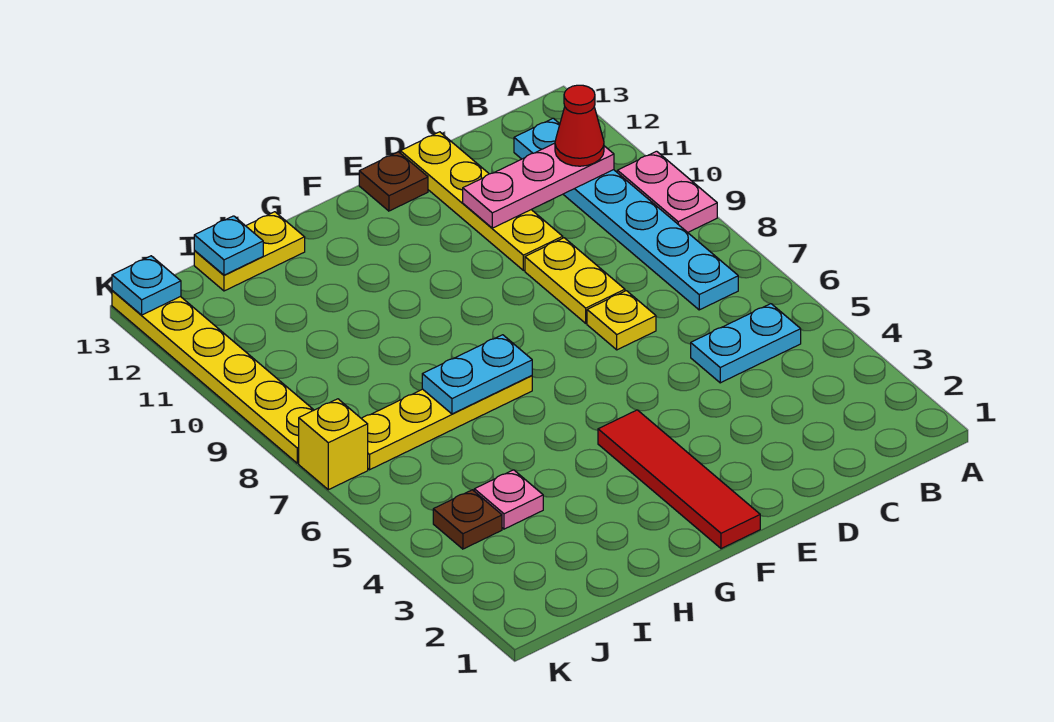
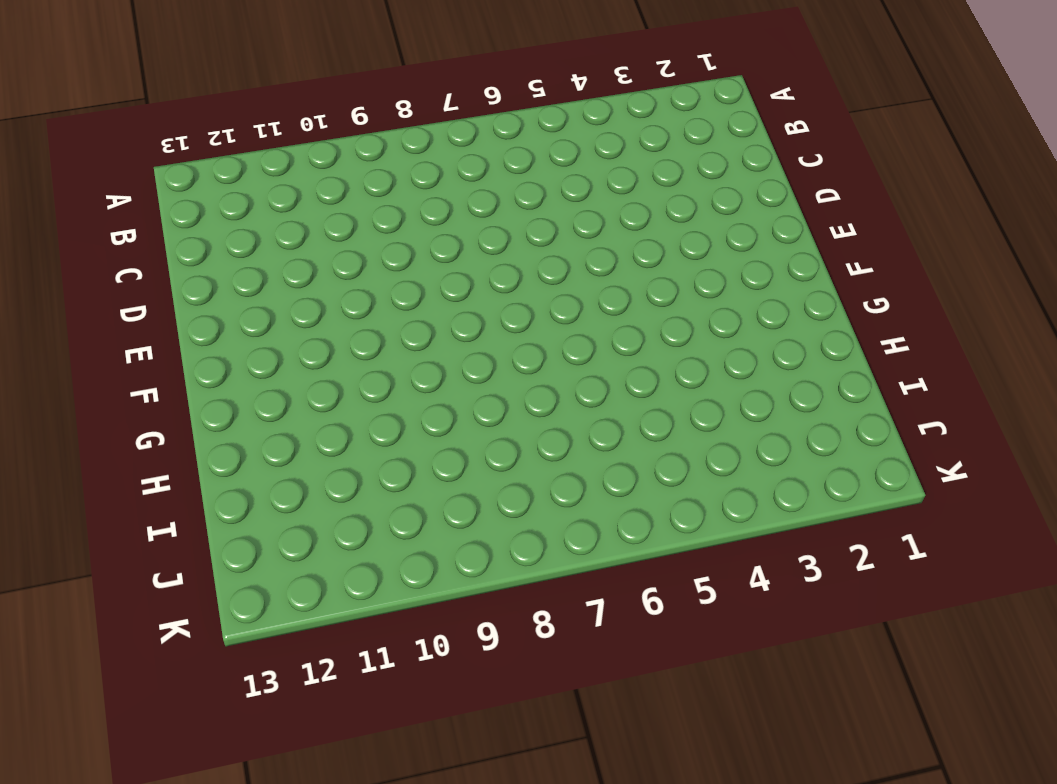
none -> pink 1x2 plate [617,151,717,232]
none -> cyan 1x2 plate [691,304,801,383]
none -> cyan 1x6 plate [514,118,738,310]

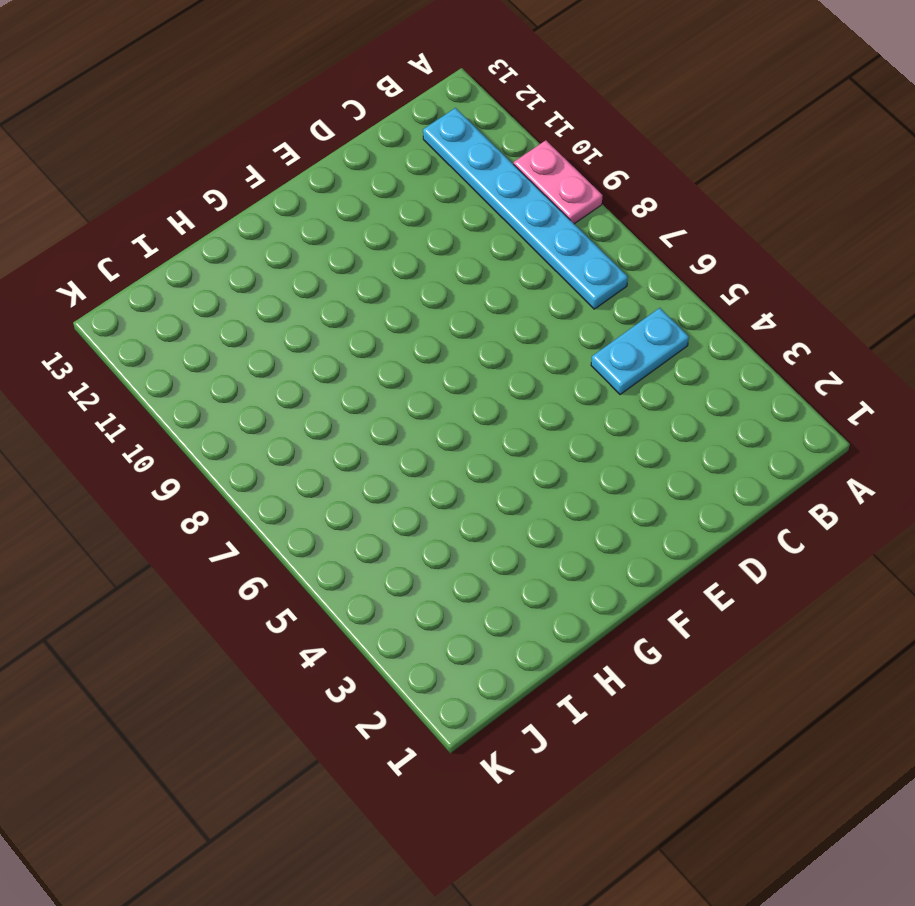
none -> yellow 1x1 plate [587,291,656,350]
none -> yellow 1x2 plate [525,238,625,323]
none -> yellow 1x4 plate [400,132,563,270]

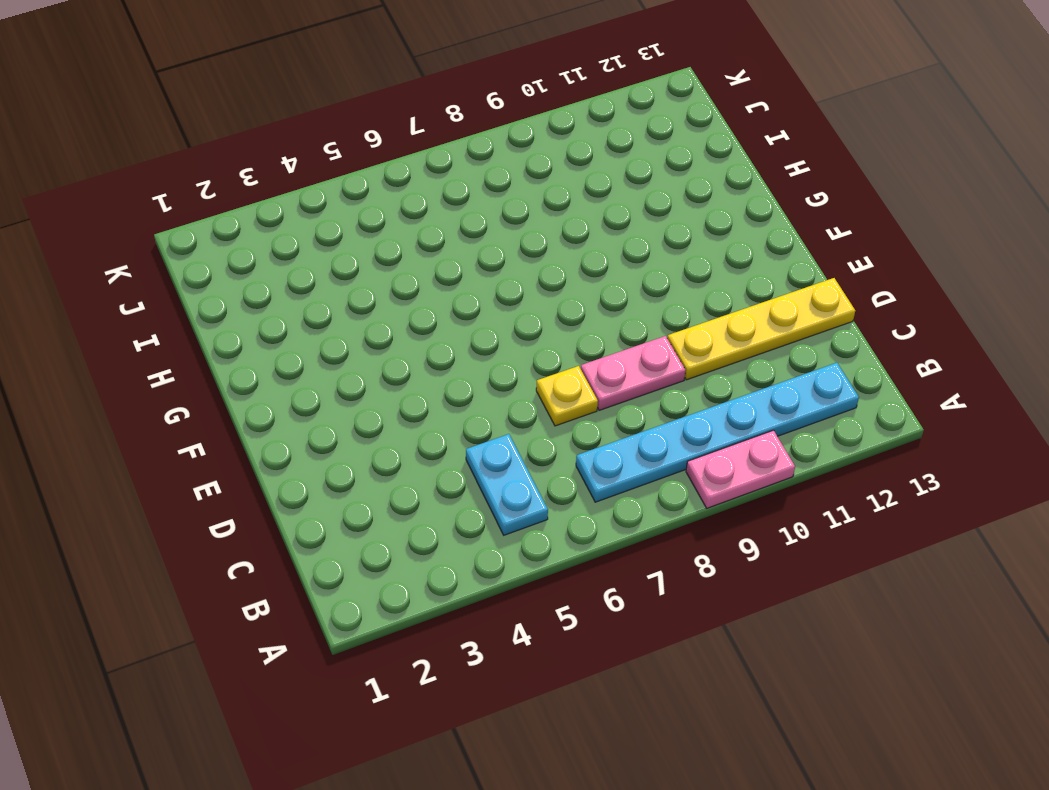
pink 1x2 plate [581,336,686,410] -> yellow 1x2 plate [525,238,625,323]
none -> brown 1x1 plate [359,152,428,211]
none -> red 1x4 tile [598,410,760,549]
none -> yellow 1x4 plate [362,376,532,470]

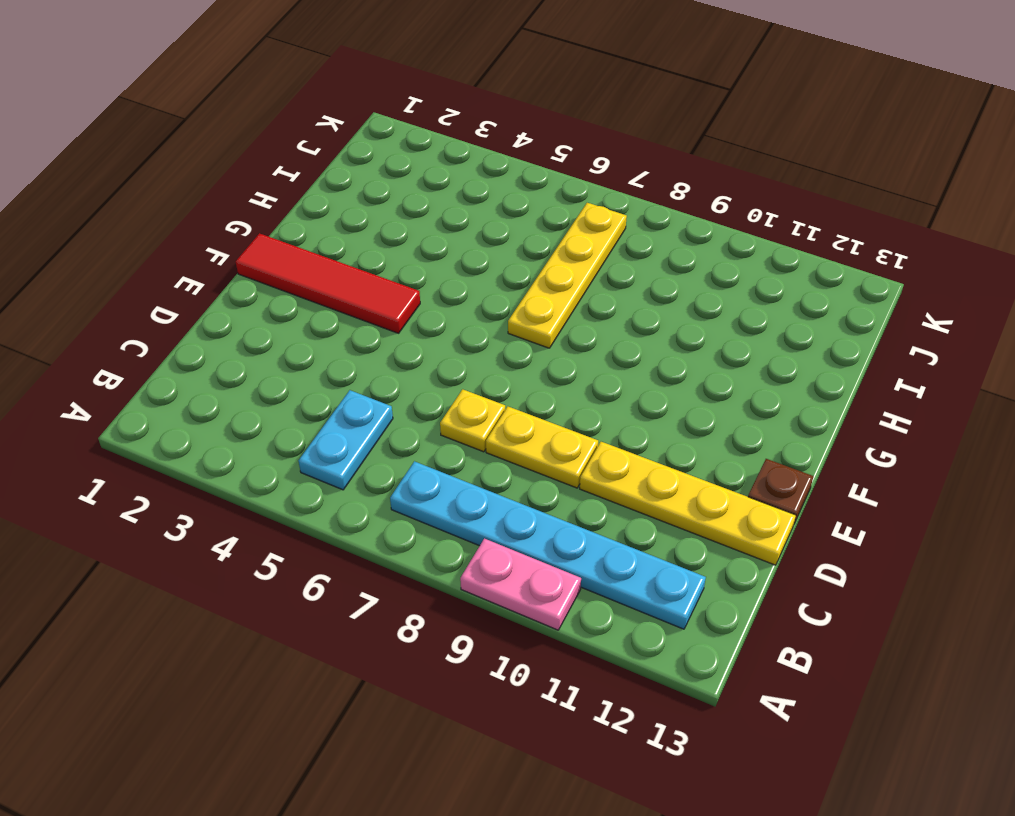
none -> yellow 1x2 plate [194,212,305,291]
none -> pink 1x1 plate [474,470,543,529]
none -> brown 1x1 plate [433,490,502,549]

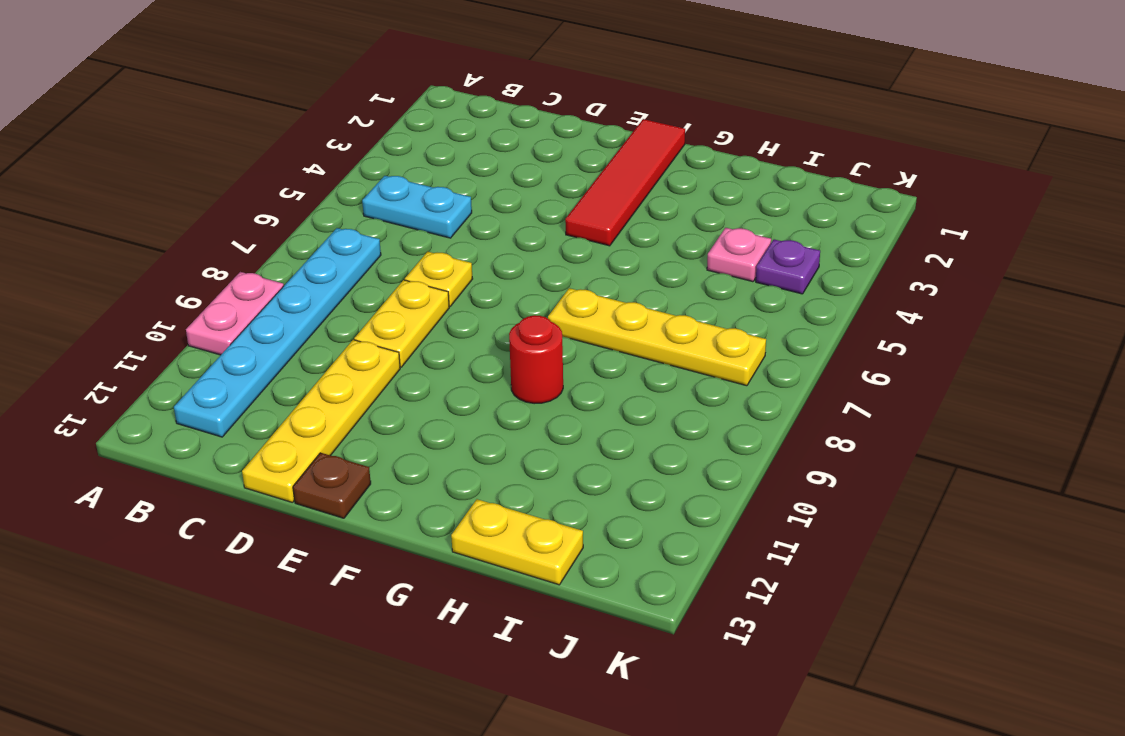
red 1x1 round brick [509,315,563,404] -> none
purple 1x1 plate [756,239,820,294] -> brown 1x1 plate [433,490,502,549]
none -> yellow 1x1 brick [299,399,368,490]
none -> yellow 1x6 plate [112,291,314,463]
none -> pink 1x3 plate [463,143,614,228]

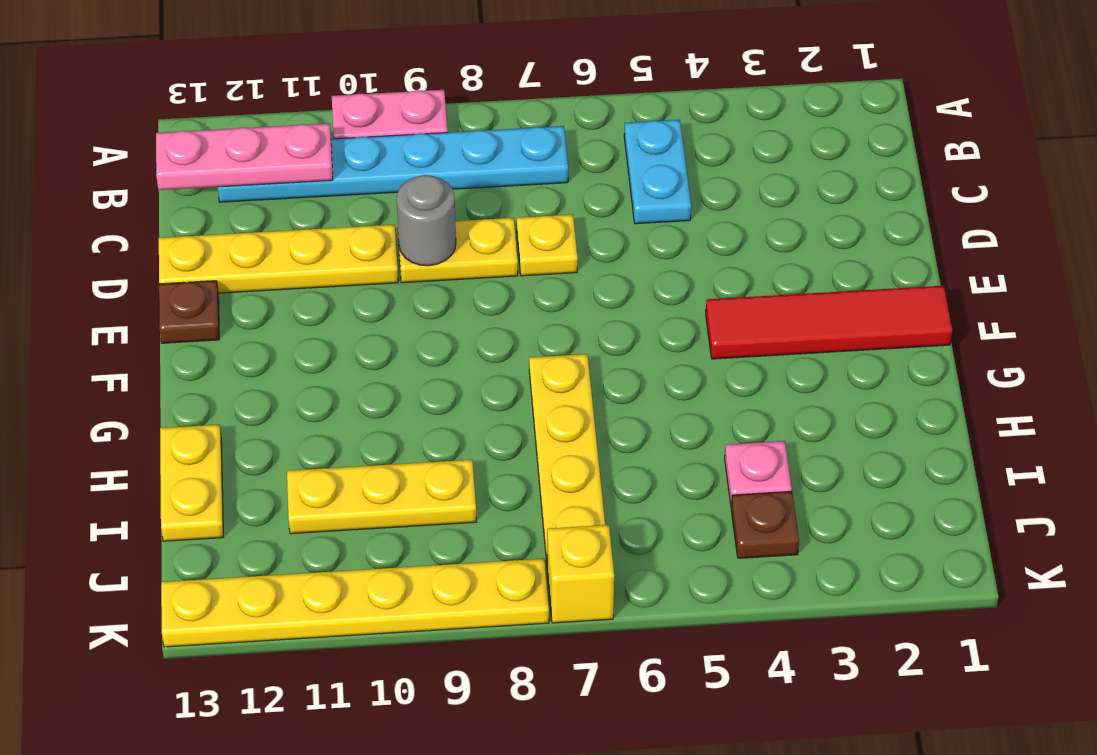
pink 1x3 plate [156,123,333,190] -> pink 1x3 plate turned to [463,143,614,228]
grey 1x1 round brick [397,175,456,266] -> none
yellow 1x3 plate [287,460,476,534] -> none
none -> cyan 1x2 plate [422,335,532,414]
none -> cyan 1x1 plate [194,216,263,275]
none -> cyan 1x1 plate [112,256,181,315]

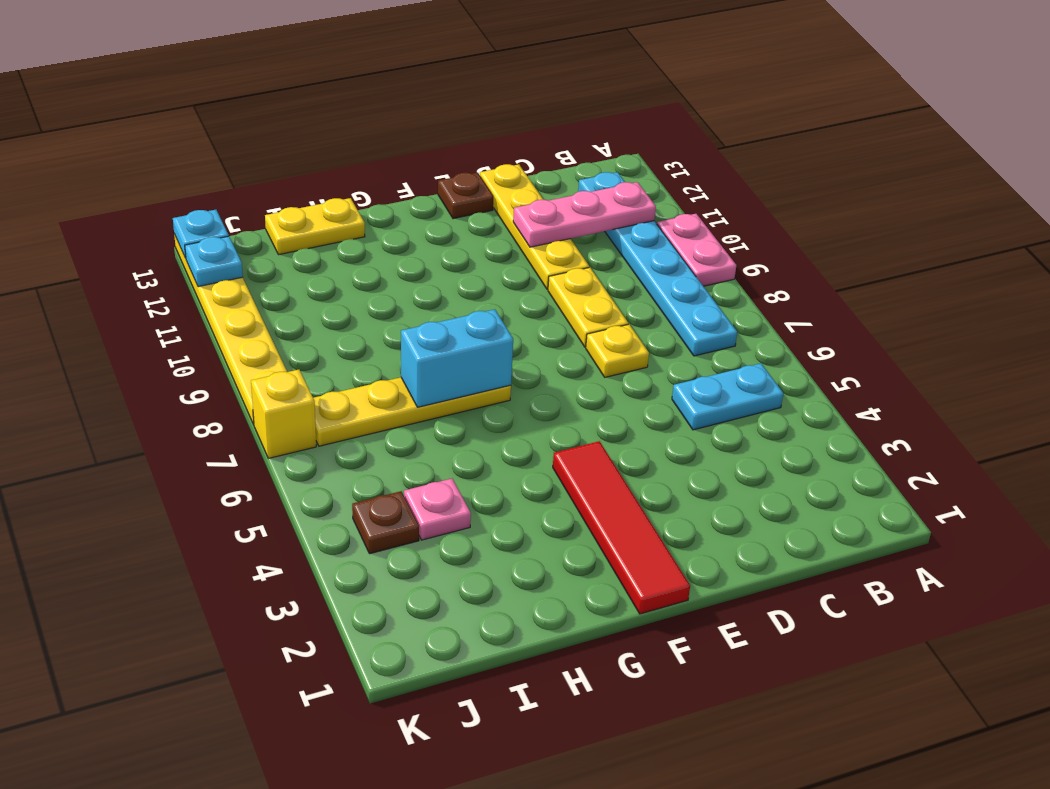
cyan 1x2 brick [401,309,513,407] -> cyan 1x2 plate [422,335,532,414]
cyan 1x1 plate [185,236,243,287] -> cyan 1x1 plate moved to [194,216,263,275]
none -> red 1x1 cone [555,85,604,166]

